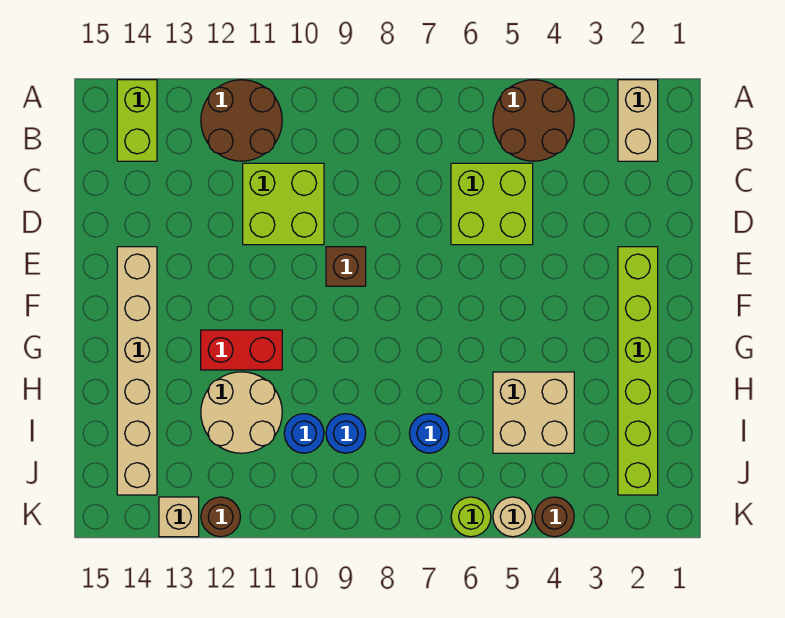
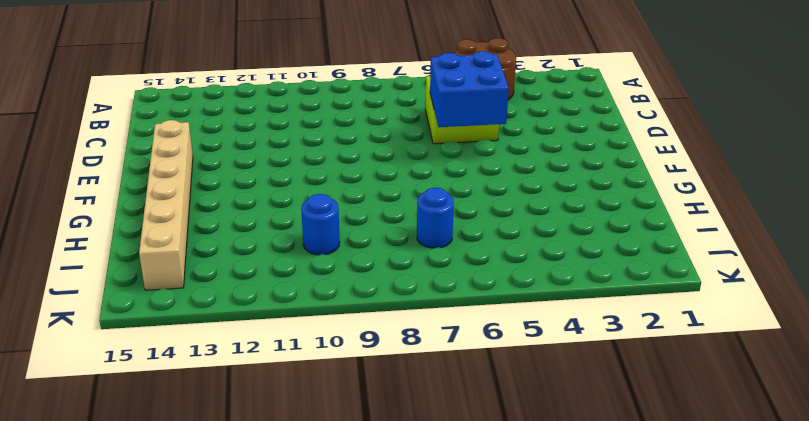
blue 2x2 brick [430,51,509,127] -> none
none -> tan 1x2 brick [618,80,658,161]
none -> brown 2x2 round brick [201,80,282,161]
none -> lime 1x2 brick [117,80,157,161]

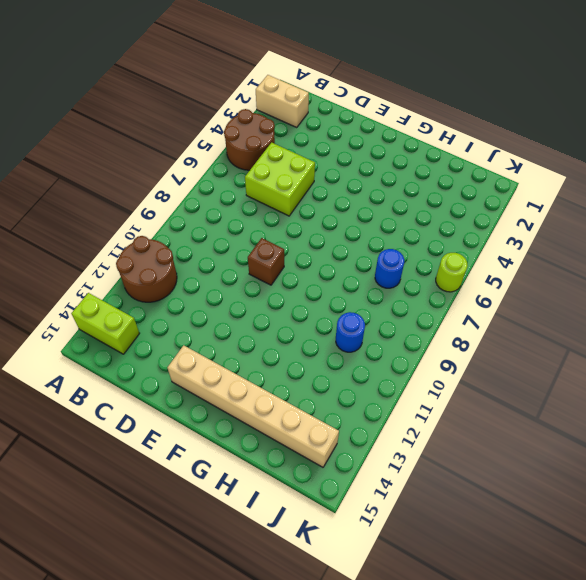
none -> lime 2x2 brick [243,163,324,245]
none -> lime 1x6 brick [618,247,658,495]
none -> red 1x2 brick [201,330,282,370]

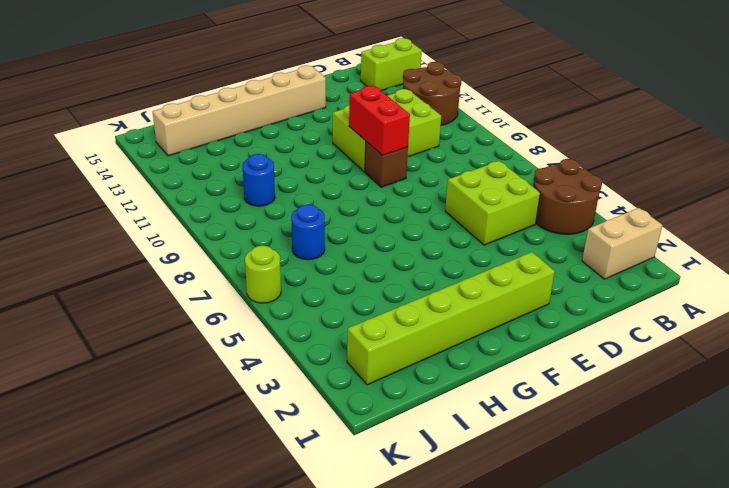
lime 2x3 brick [333,89,441,172] -> lime 2x2 brick [243,163,324,245]
red 1x2 brick [349,86,410,156] -> red 1x2 brick moved to [201,330,282,370]
none -> tan 2x2 brick [493,372,574,453]
none -> tan 2x2 round brick [201,372,282,453]
none -> blue 1x1 round brick [326,414,366,453]

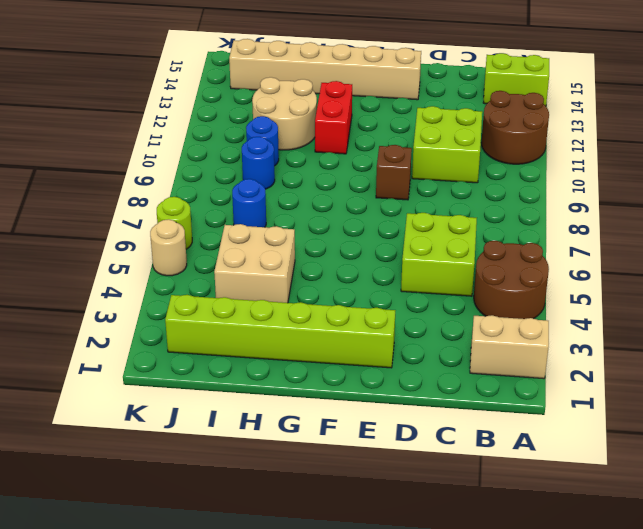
none -> brown 1x1 round brick [535,497,574,537]
none -> brown 1x1 round brick [201,497,240,537]
none -> tan 1x1 brick [159,497,199,537]

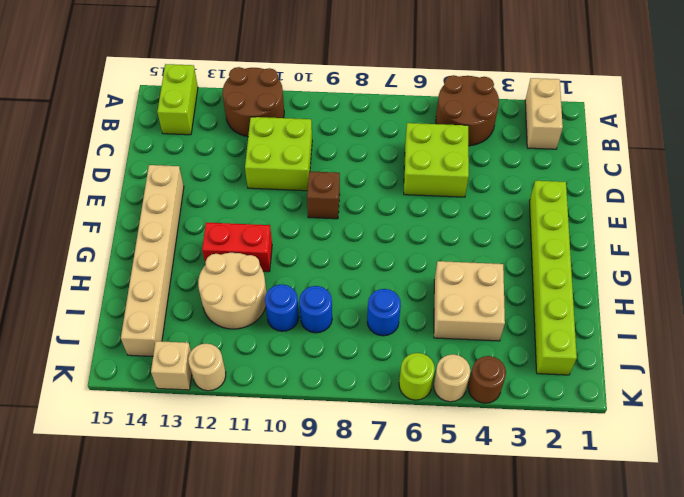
tan 1x1 round brick [188,344,226,391] -> brown 1x1 round brick [201,497,240,537]

